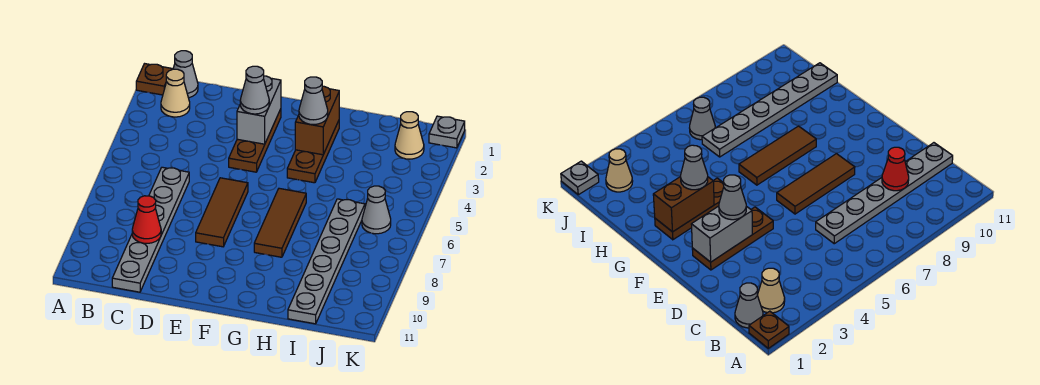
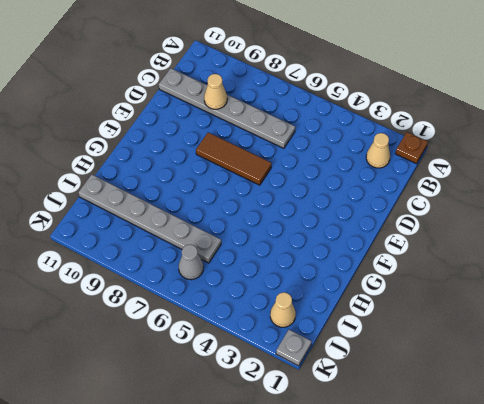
tan 1x1 cone [204,74,227,109] -> red 1x1 cone [132,196,161,243]
none -> grey 1x1 cone [173,51,198,98]
none -> brown 1x3 plate [229,109,281,172]
none -> brown 1x3 plate [287,121,339,183]

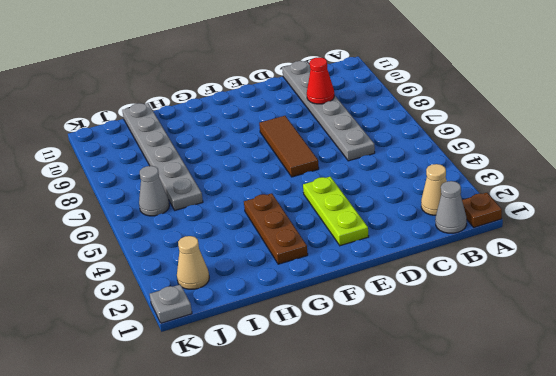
lime 1x3 plate [303,177,369,246] -> brown 1x3 plate [229,109,281,172]
none -> brown 1x3 tile [254,188,306,257]
none -> grey 1x2 brick [237,76,281,144]
none -> brown 1x2 brick [295,86,339,155]

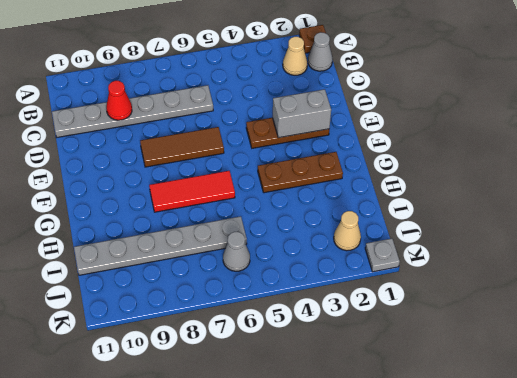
red 1x3 tile [149,171,235,212] -> brown 1x3 tile [254,188,306,257]
none -> brown 1x2 brick [295,86,339,155]
none -> grey 1x1 cone [240,66,269,114]
none -> grey 1x1 cone [299,77,328,125]

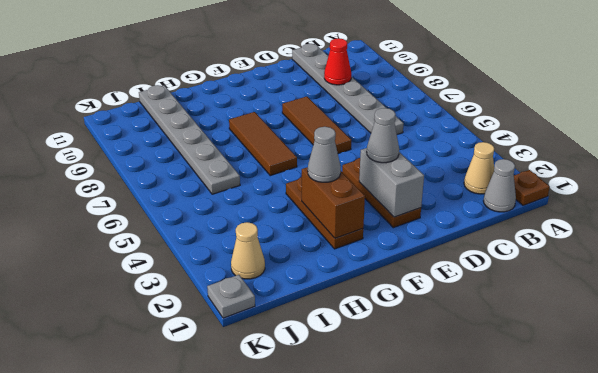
none -> grey 1x1 cone [362,186,391,234]

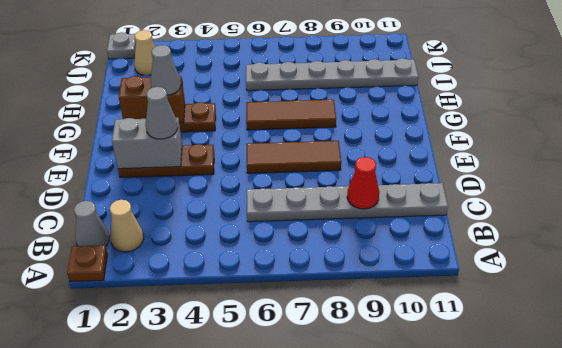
none -> grey 1x1 cone [362,186,391,234]

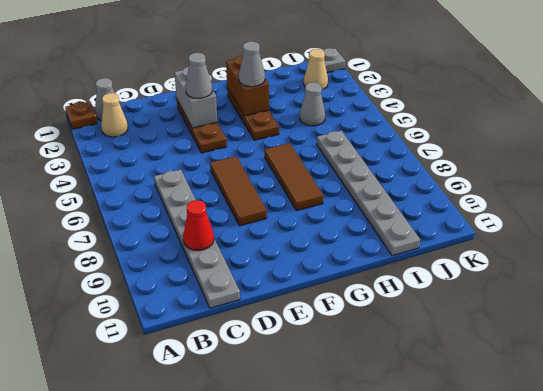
grey 1x1 cone [300,82,325,126] -> grey 1x1 cone moved to [362,186,391,234]

